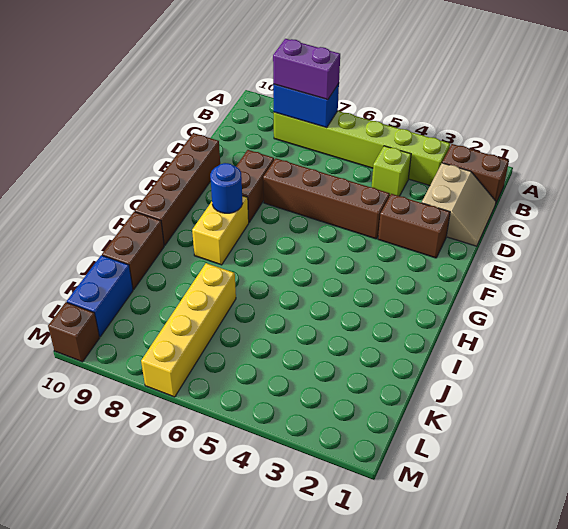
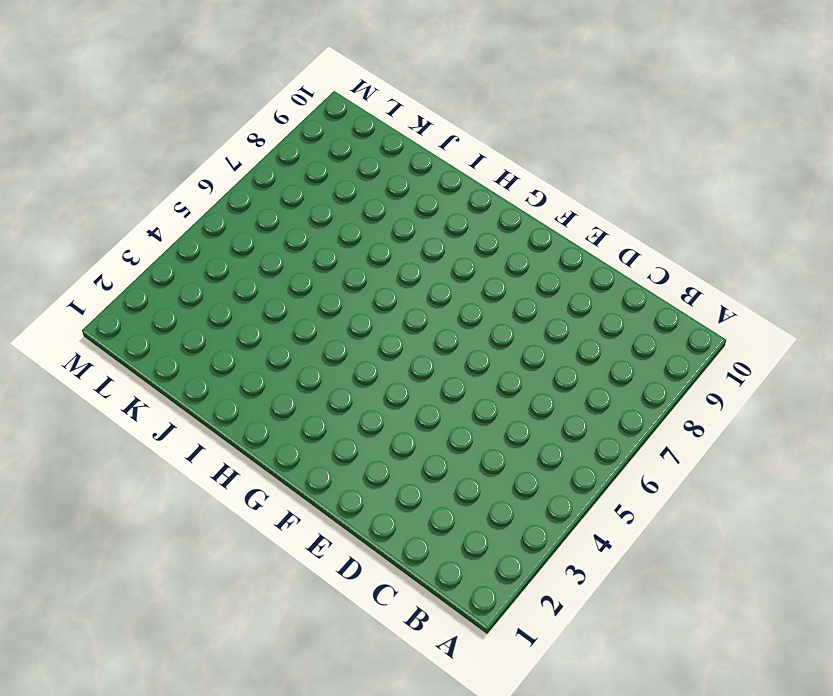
none -> brown 1x2 brick [442,144,509,203]
none -> lime 1x6 brick [274,111,450,185]
none -> tan 2x2 slope [422,163,496,246]

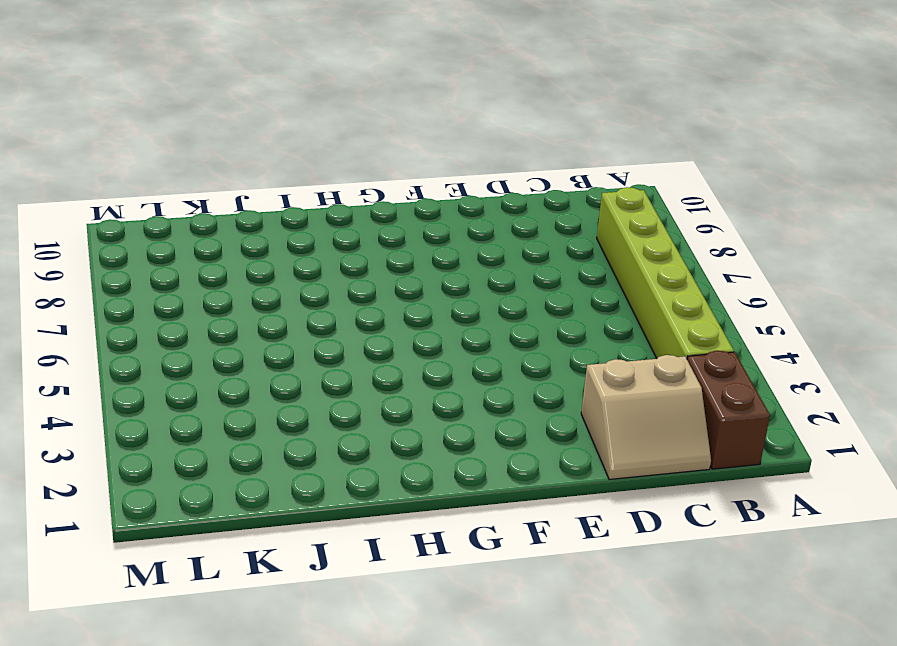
none -> lime 1x1 brick [372,146,411,196]
none -> brown 1x2 brick [378,194,450,258]
none -> brown 1x4 brick [263,158,390,239]

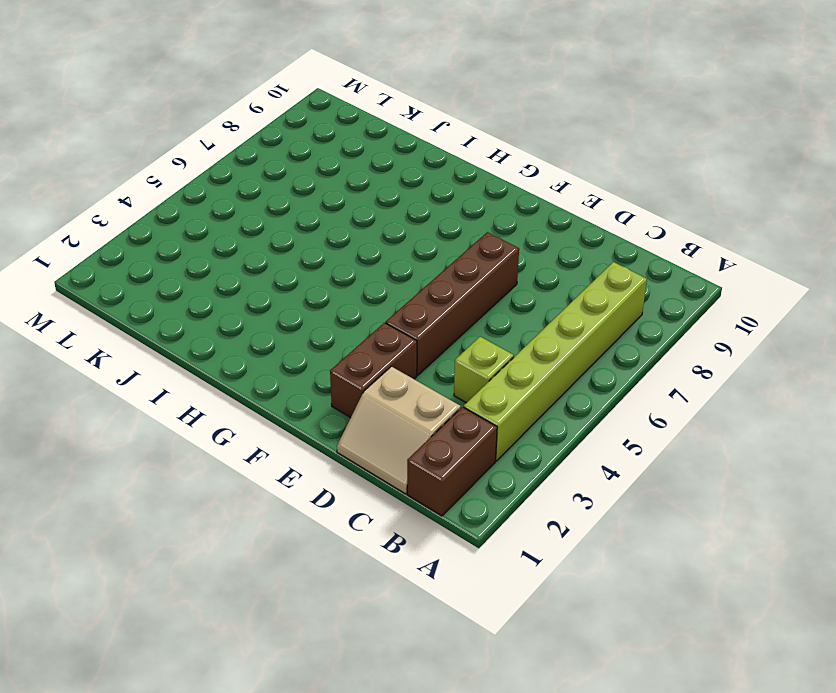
none -> brown 1x2 brick [236,150,274,222]
none -> brown 1x4 brick [135,133,220,246]
none -> yellow 1x2 brick [192,196,249,265]

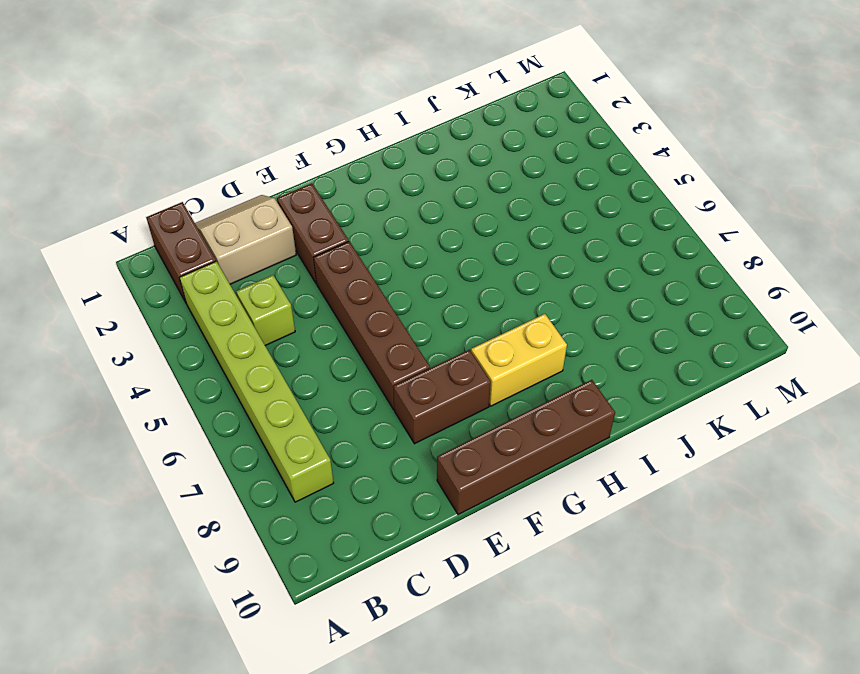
none -> brown 1x2 brick [102,212,164,289]
none -> yellow 1x4 brick [141,263,236,397]
none -> blue 1x2 brick [67,255,133,337]

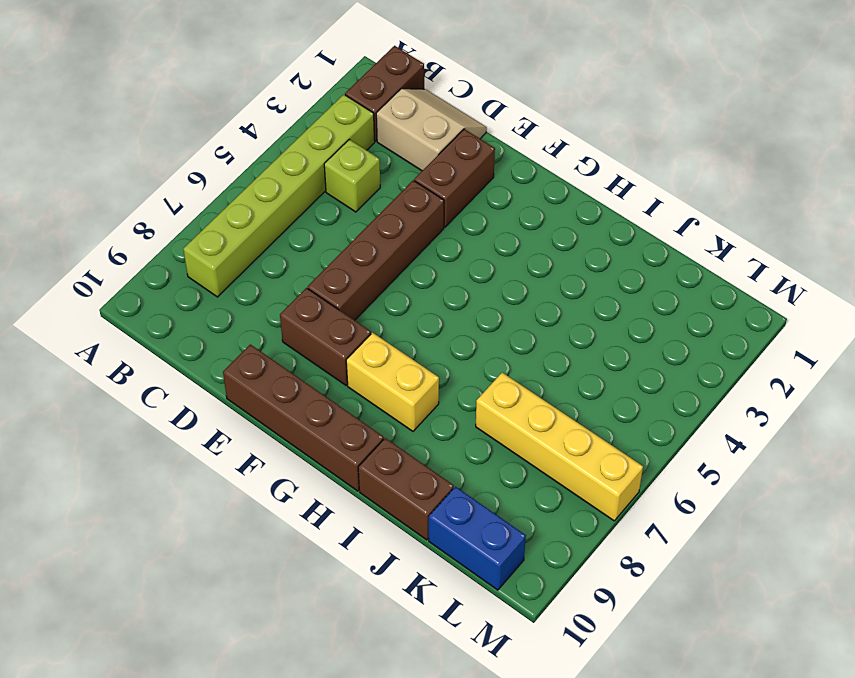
none -> brown 1x1 brick [48,302,99,362]
none -> blue 1x2 brick [273,84,339,128]
none -> blue 1x1 round brick [210,163,243,213]

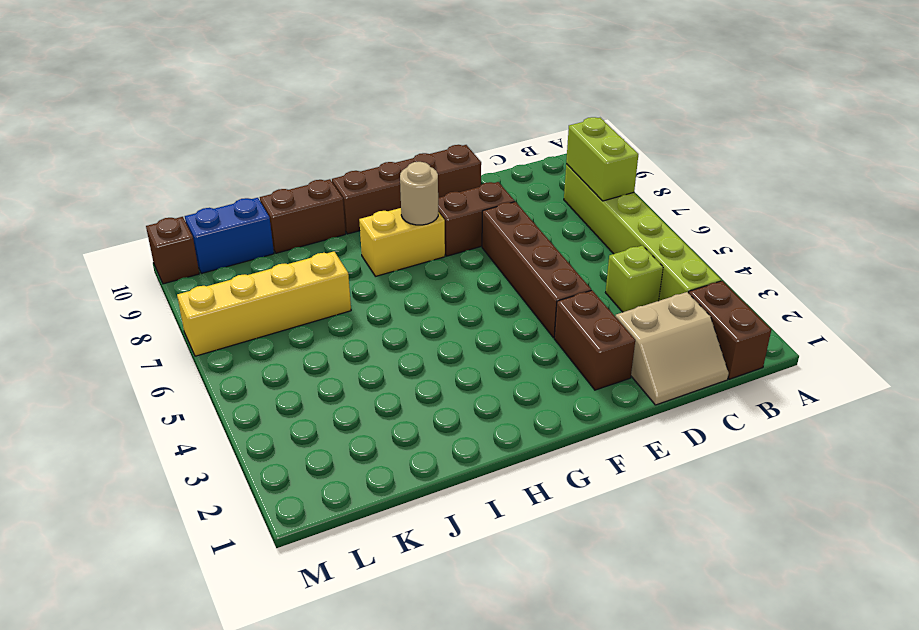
lime 1x2 brick [566,117,638,201] -> blue 1x2 brick [273,84,339,128]
tan 1x1 round brick [400,162,438,225] -> blue 1x1 round brick [210,163,243,213]
none -> purple 1x2 brick [273,39,340,100]

